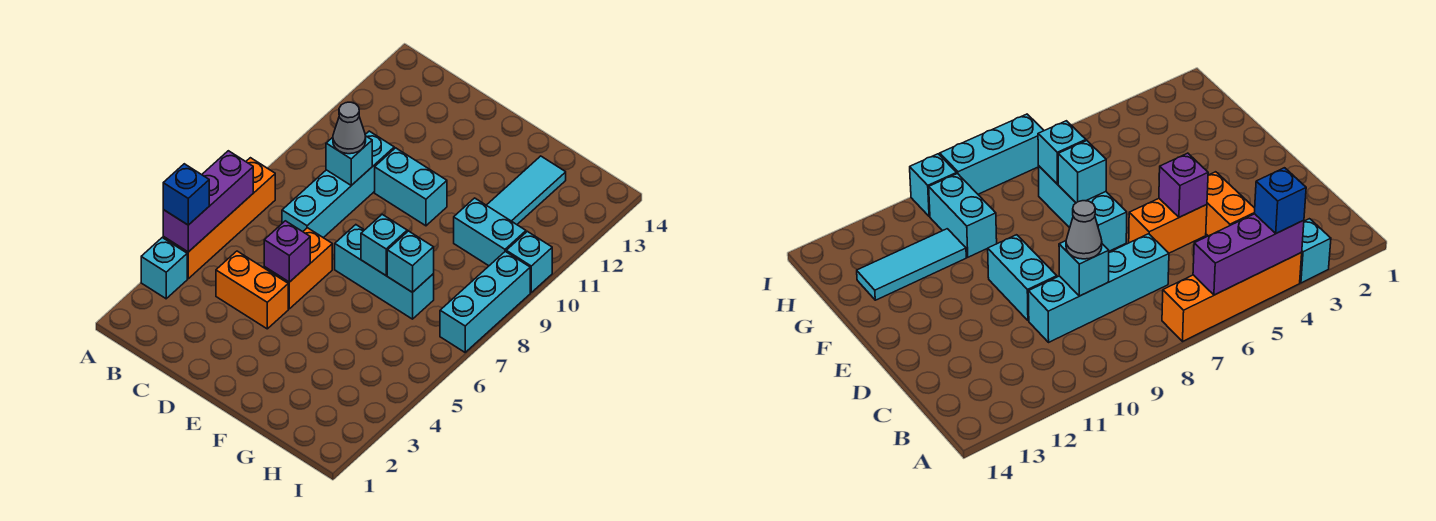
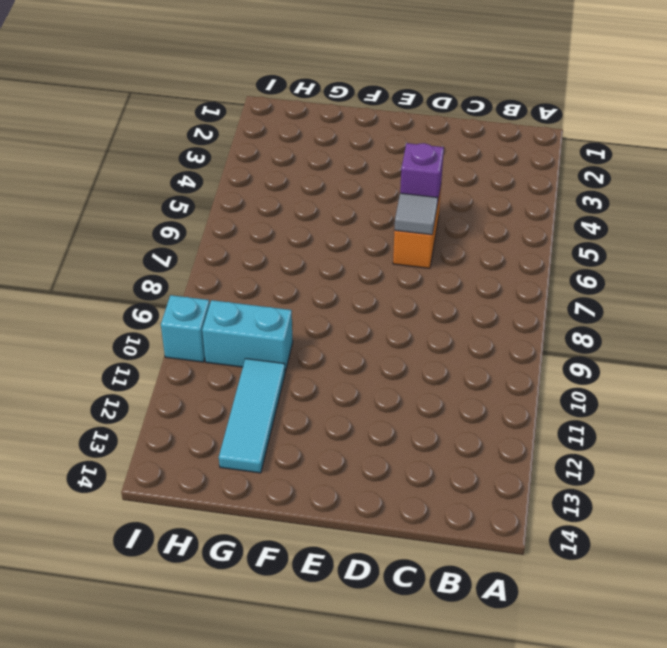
grey 1x1 tile [395,193,438,235] -> none
none -> cyan 1x1 brick [141,238,187,299]
none -> orange 1x4 brick [163,158,275,279]
none -> orange 1x2 brick [216,251,288,329]

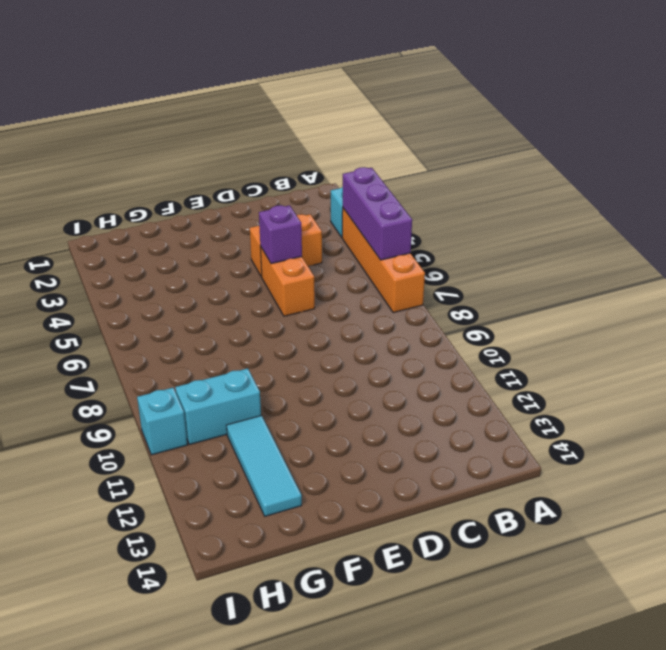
none -> cyan 1x4 brick [282,131,394,238]
none -> cyan 1x2 brick [375,148,447,226]
none -> cyan 1x3 brick [335,225,434,319]

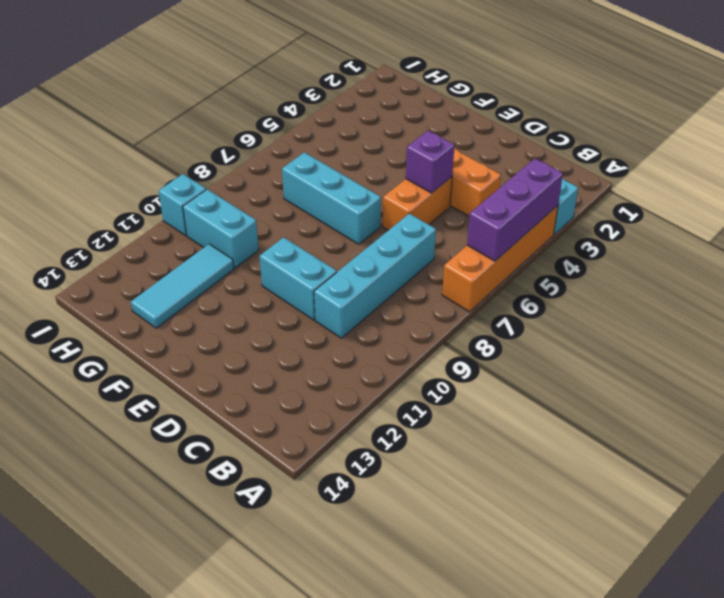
none -> cyan 1x3 brick [440,251,530,352]
none -> cyan 1x1 brick [326,136,372,185]
none -> cyan 1x1 brick [361,214,407,275]

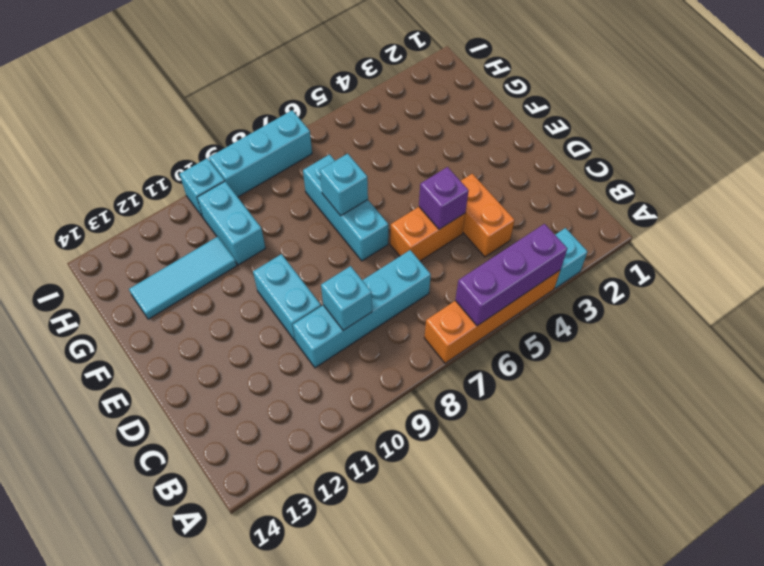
none -> cyan 1x1 brick [387,231,434,292]
none -> blue 1x1 brick [163,164,209,225]
none -> grey 1x1 cone [333,102,366,154]

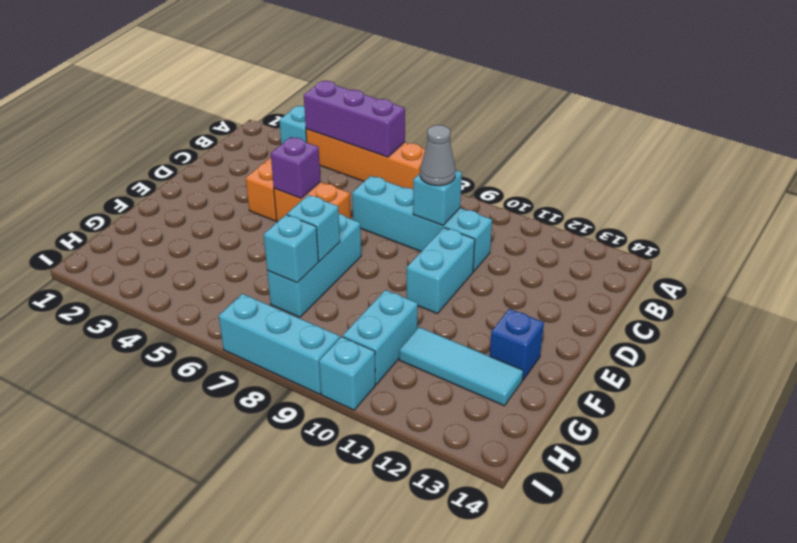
blue 1x1 brick [490,309,544,380] -> blue 1x1 brick moved to [163,164,209,225]

